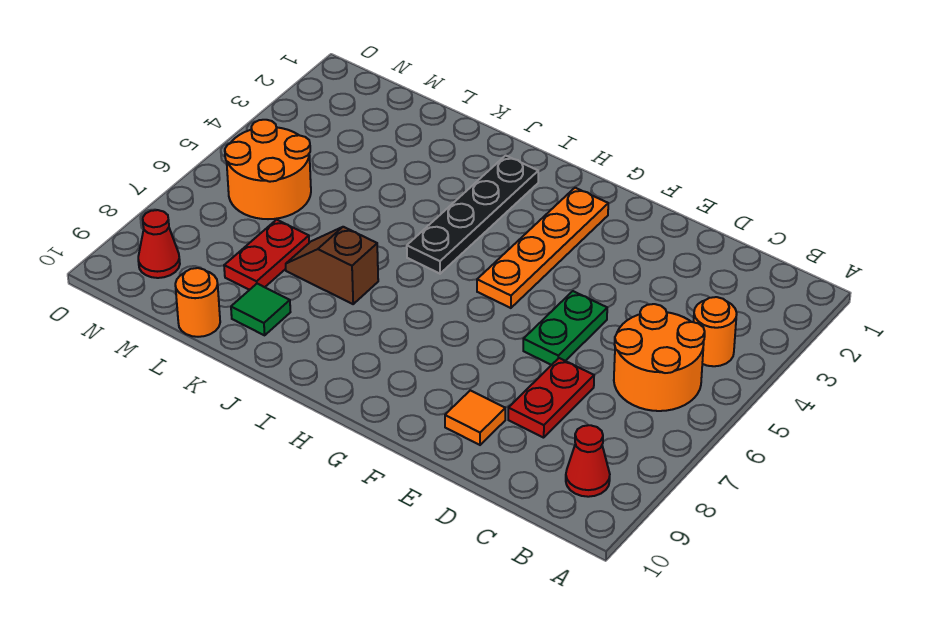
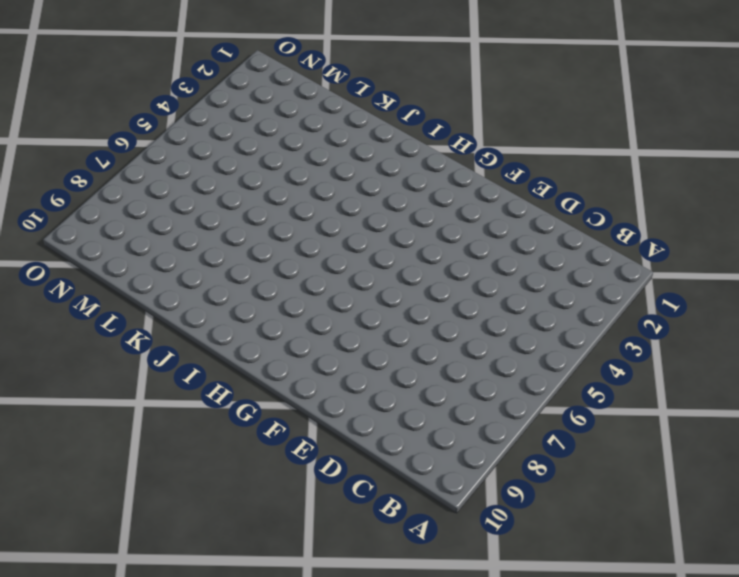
none -> orange 1x1 round brick [693,297,737,366]
none -> orange 2x2 round brick [614,304,705,411]
none -> red 1x1 cone [566,425,610,497]

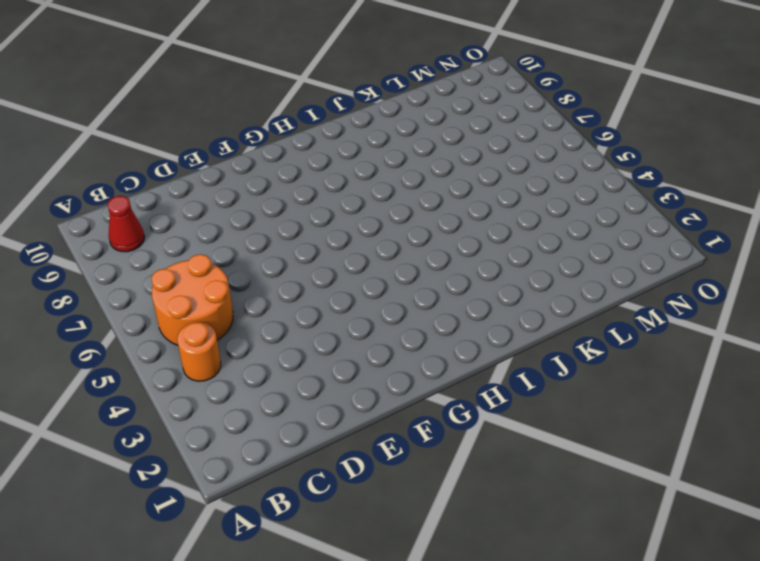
none -> red 1x2 plate [508,358,594,438]
none -> green 1x2 plate [523,291,607,365]
none -> orange 1x1 tile [445,390,505,445]

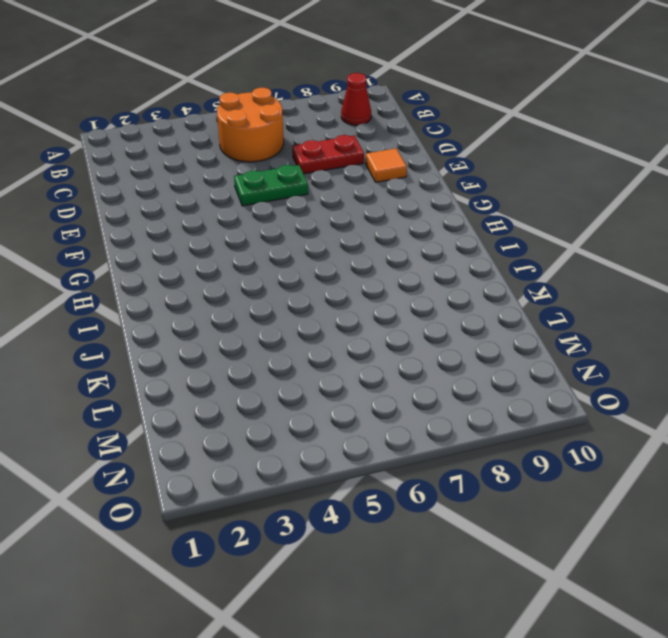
none -> orange 1x1 round brick [693,297,737,366]
none -> orange 1x4 plate [477,188,608,308]
none -> black 1x4 plate [407,155,538,274]

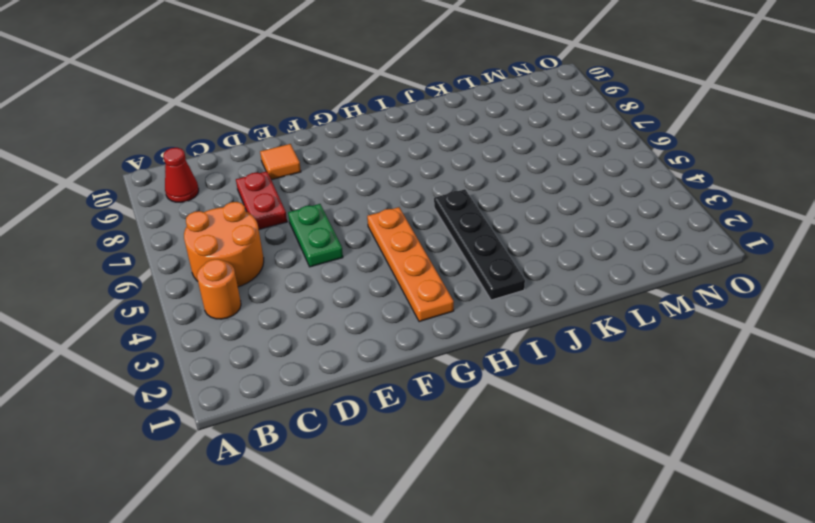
none -> brown 1x2 slope [286,227,378,304]
none -> green 1x1 tile [231,284,290,335]
none -> red 1x2 plate [224,220,309,290]

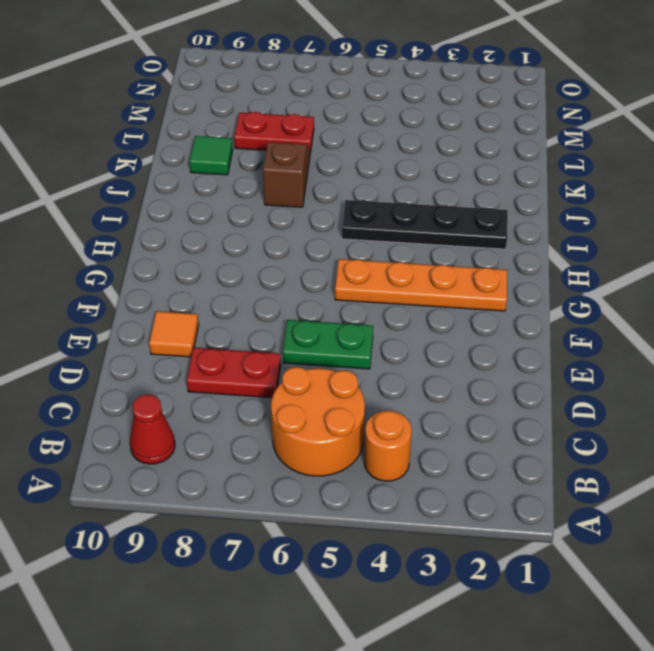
none -> orange 1x1 round brick [175,268,220,337]
none -> orange 2x2 round brick [225,120,311,219]
none -> red 1x1 cone [138,210,180,278]

